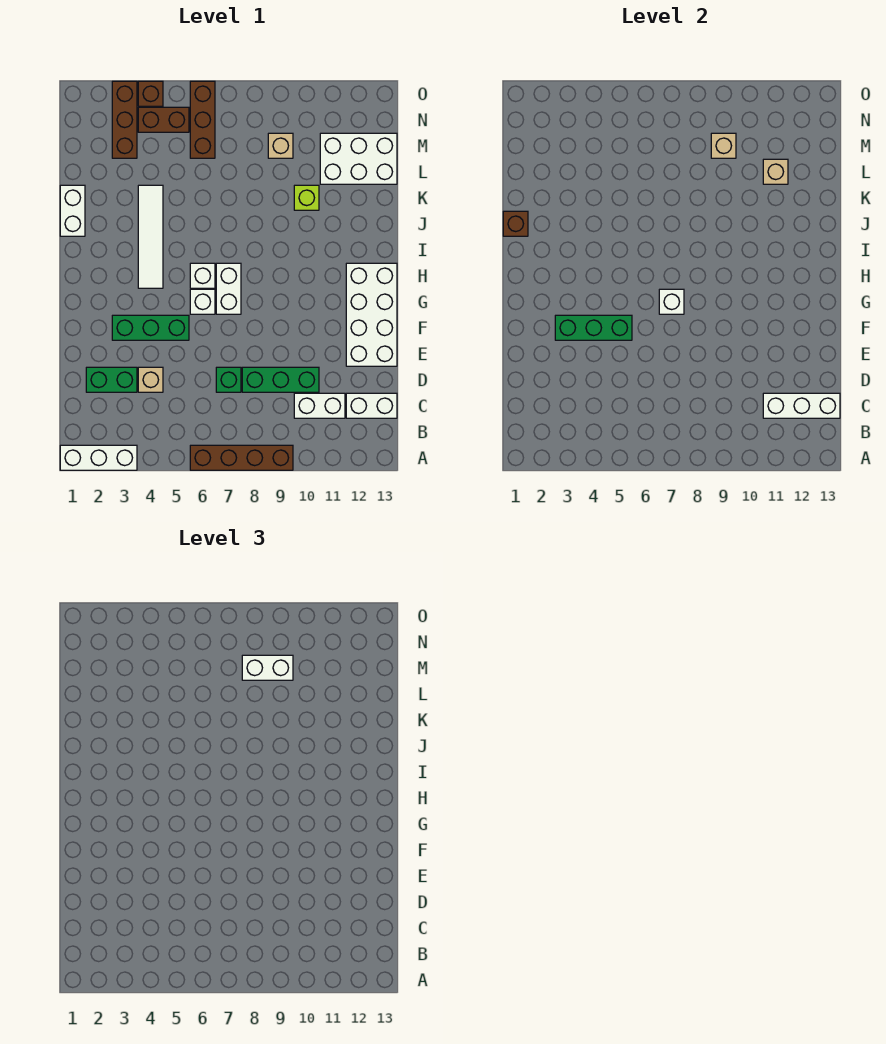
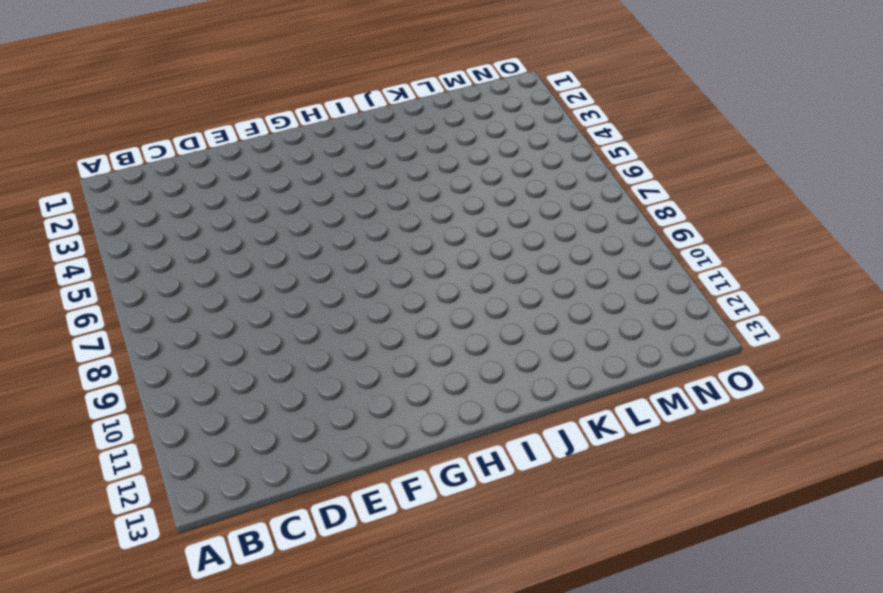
none -> white 1x3 brick [60,445,137,470]
none -> brown 1x4 brick [190,445,293,470]
none -> white 1x2 brick [294,393,345,418]

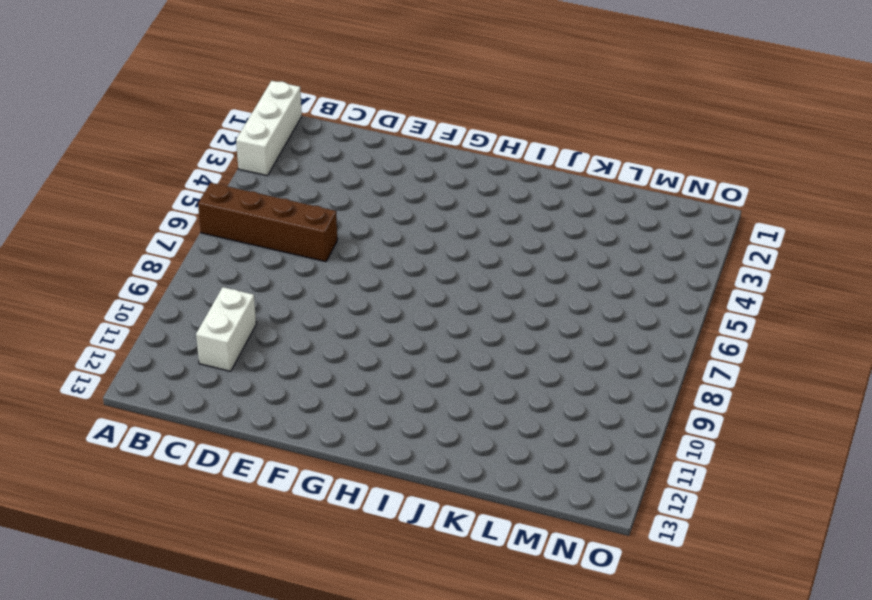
brown 1x4 brick [198,183,337,262] -> brown 1x4 brick turned to [190,445,293,470]
none -> white 1x2 brick [346,393,397,418]
none -> green 1x2 brick [86,367,137,392]
none -> tan 1x1 brick [138,367,163,392]

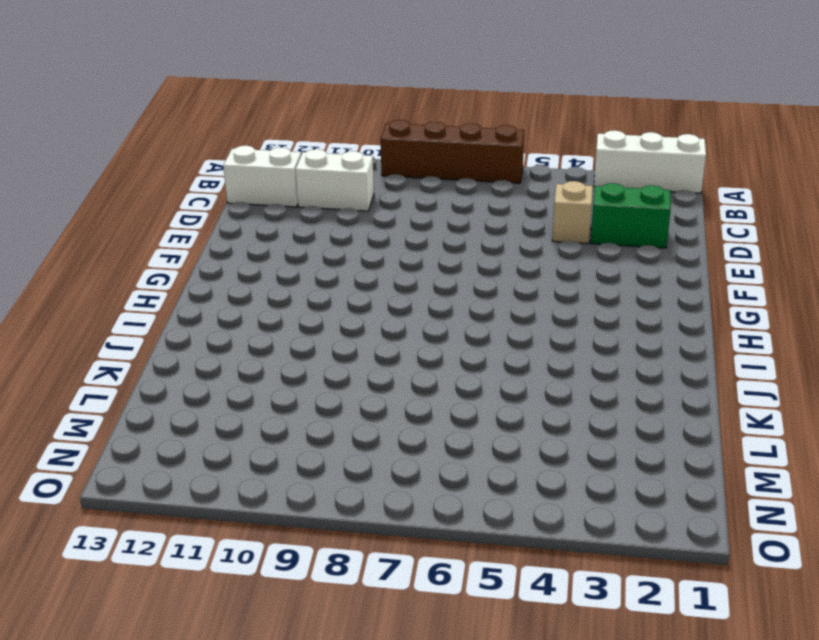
none -> green 1x1 brick [216,367,241,392]
none -> green 1x3 brick [242,367,319,392]
none -> white 2x4 brick [346,263,397,366]

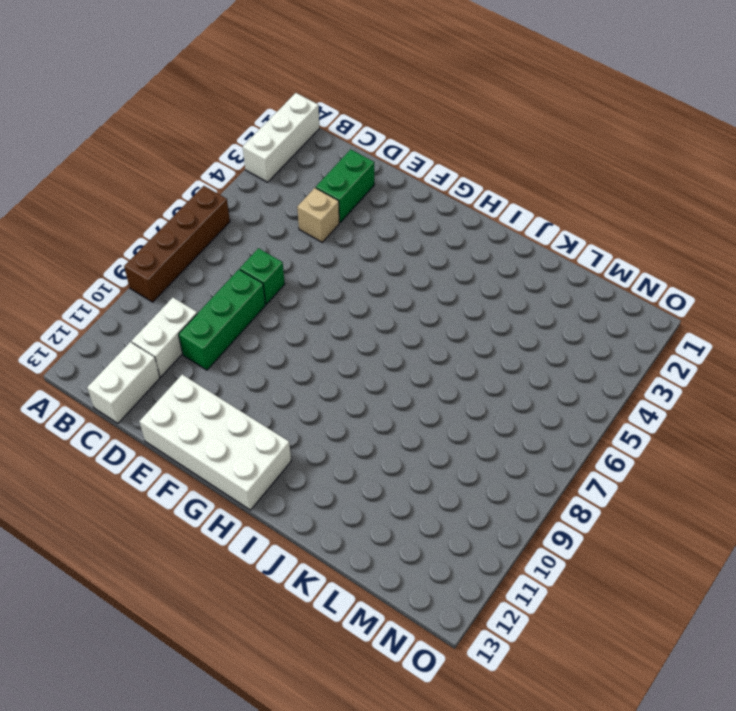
none -> green 1x3 brick [112,315,189,340]
none -> white 1x1 brick [190,289,215,314]
none -> white 1x2 brick [216,263,241,314]

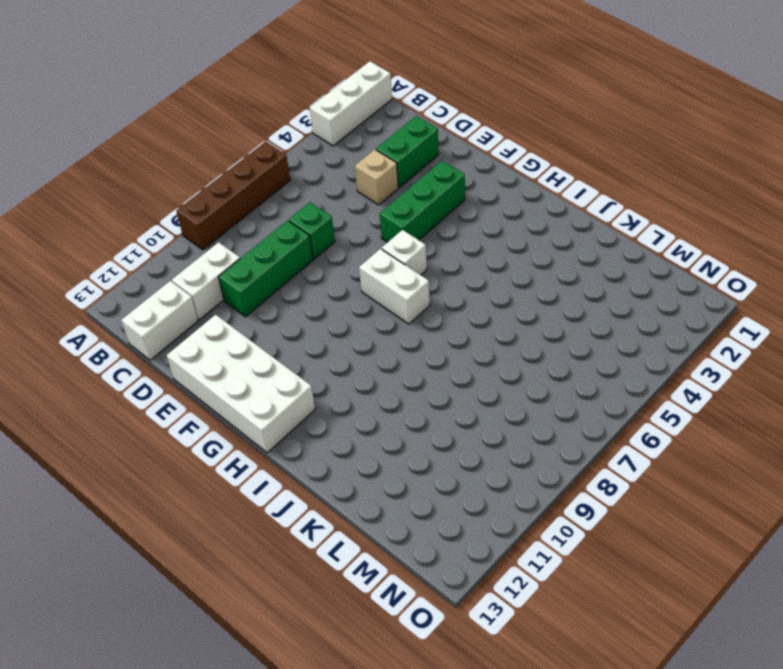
none -> white 1x4 tile [138,185,163,288]
none -> white 1x1 brick [190,263,215,288]
none -> white 1x2 brick [60,185,85,236]

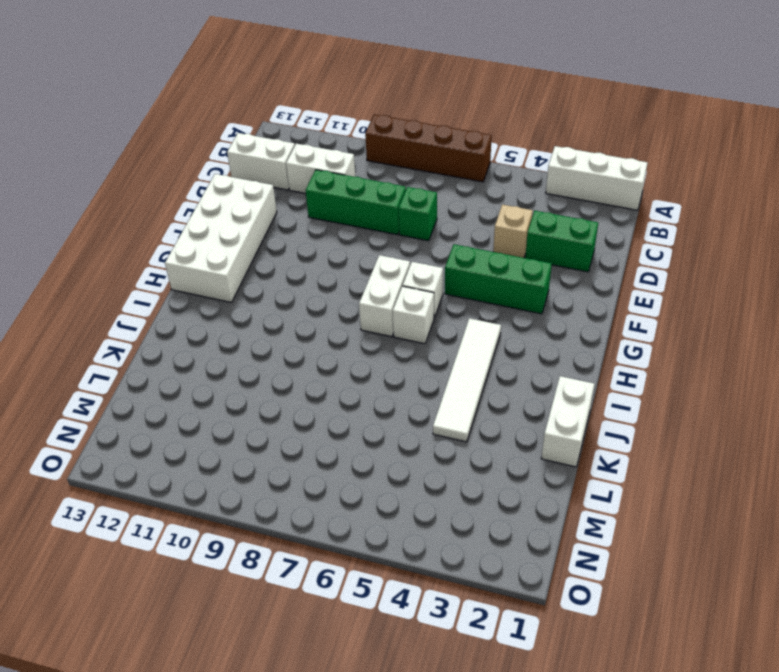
none -> lime 1x1 brick [294,185,319,210]
none -> white 2x3 brick [320,133,397,184]
none -> brown 1x3 brick [112,81,137,158]

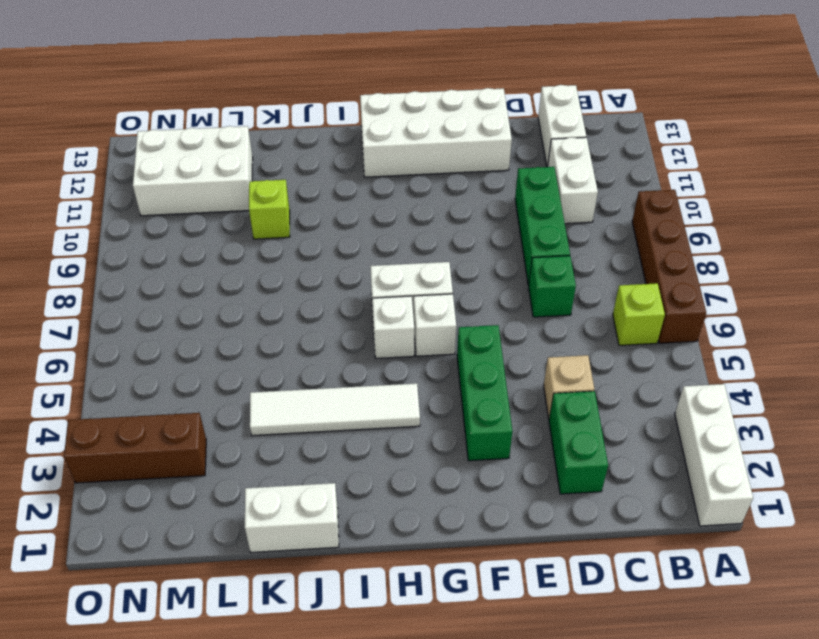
lime 1x1 brick [613,283,665,345] -> none
white 2x3 brick [133,126,253,216] -> white 2x3 brick turned to [320,133,397,184]
none -> brown 1x3 brick [190,81,215,158]
none -> tan 1x1 brick [268,133,293,158]
none -> brown 1x2 brick [138,107,189,132]

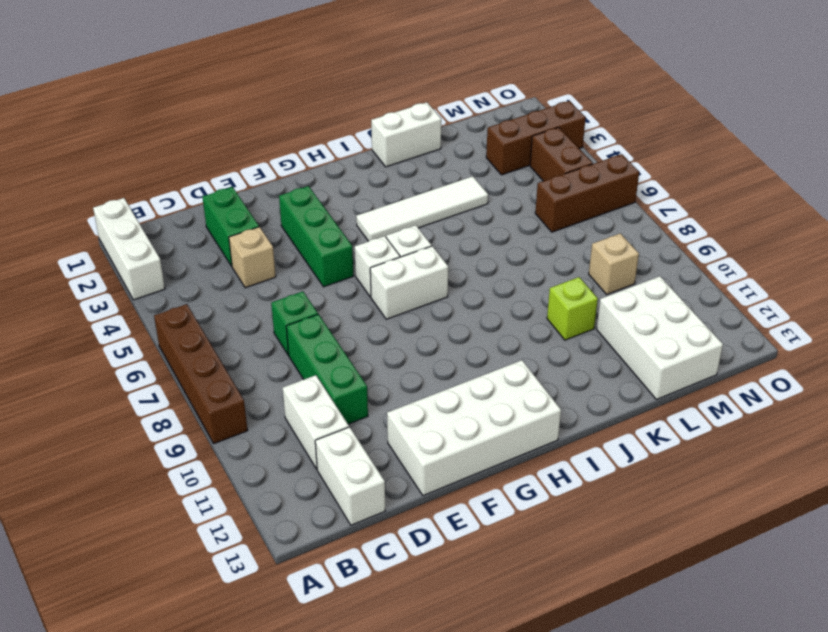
none -> brown 1x1 brick [138,81,163,106]
none -> white 1x3 brick [763,393,840,418]
none -> green 1x3 brick [555,315,632,340]

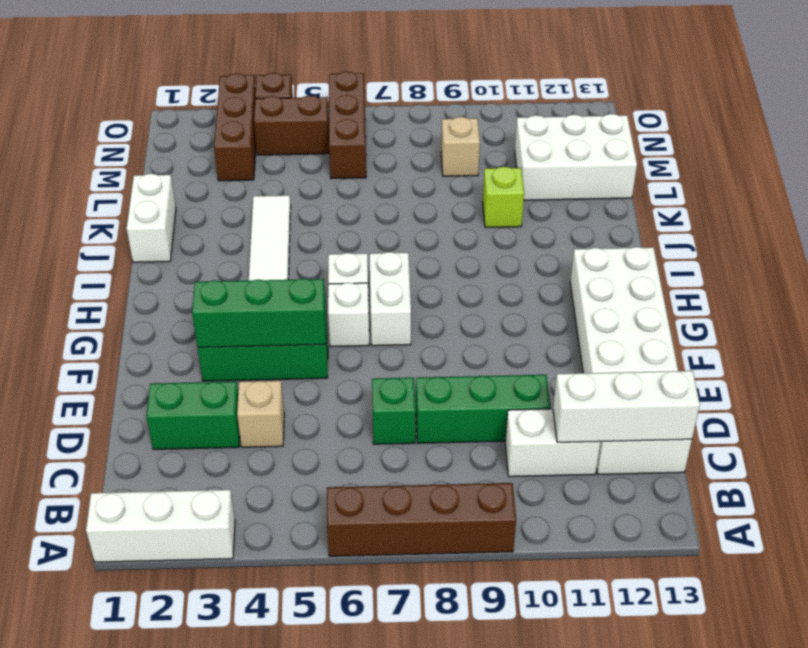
none -> white 1x1 brick [659,289,684,314]
none -> brown 1x1 brick [503,211,528,236]
none -> tan 1x1 brick [763,159,788,184]

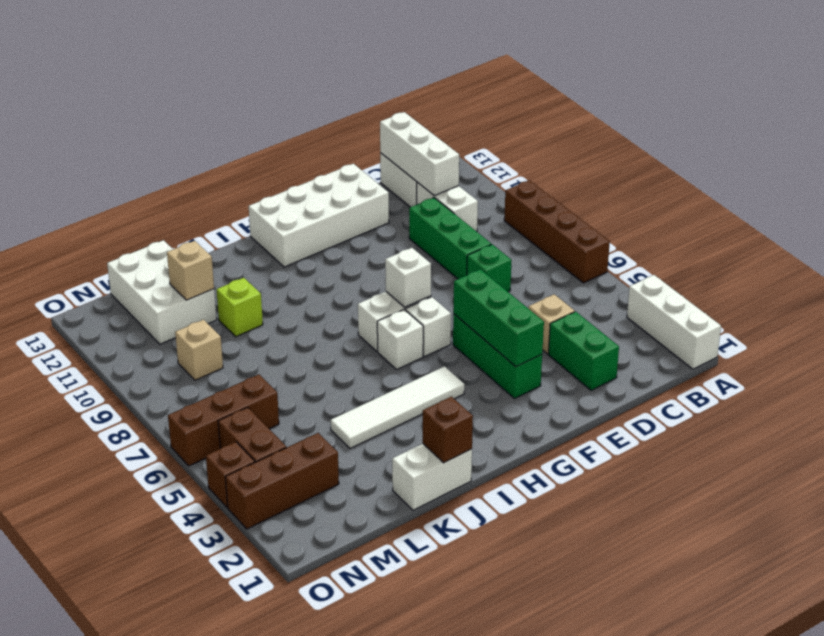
none -> tan 1x1 brick [711,133,736,158]
none -> white 1x2 brick [242,655,293,680]

